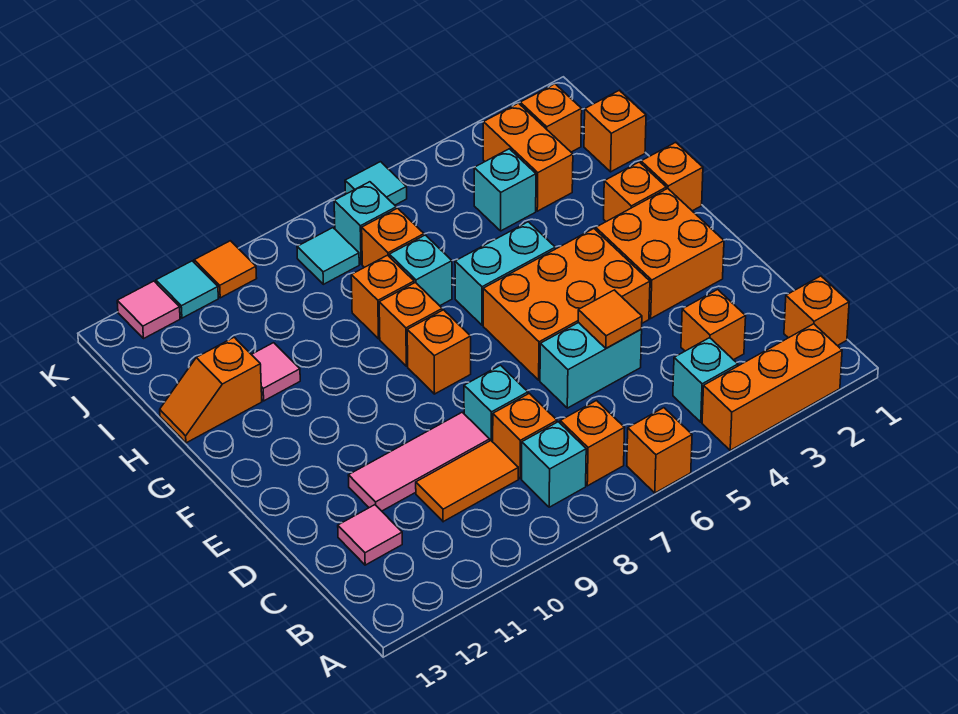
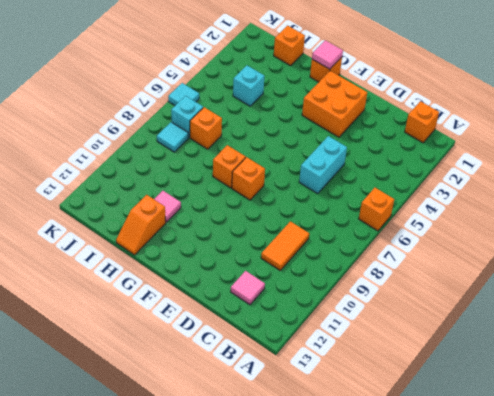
pink 1x1 tile [312,40,343,69] -> pink 1x1 tile moved to [117,281,180,339]
none -> orange 1x3 brick [702,324,842,450]
none -> cyan 1x1 brick [673,338,738,422]
none -> orange 1x1 brick [560,401,624,486]
none -> cyan 1x1 brick [522,422,586,507]

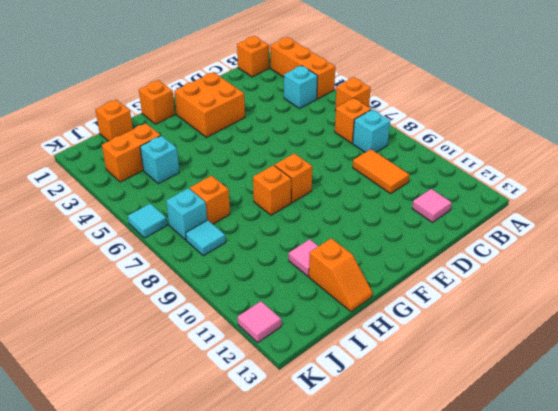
none -> orange 1x1 brick [681,290,746,360]
none -> orange 1x1 brick [493,393,557,479]
none -> cyan 1x2 brick [540,322,642,408]
none -> cyan 1x1 brick [464,365,528,442]

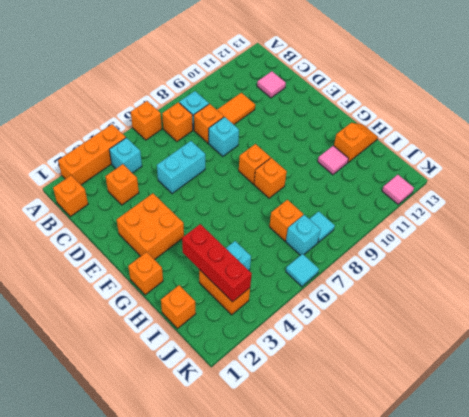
red 1x3 brick [182,224,252,302] -> none
none -> pink 1x3 tile [348,412,490,511]
none -> orange 2x3 brick [483,229,650,380]
none -> orange 1x1 brick [604,162,666,222]
none -> cyan 1x2 brick [455,222,555,325]

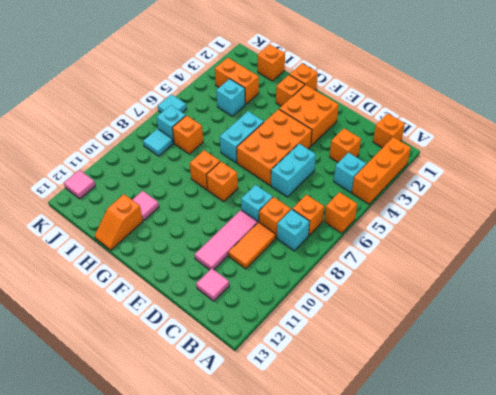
none -> cyan 1x1 brick [389,235,452,306]
none -> orange 1x1 brick [351,255,414,339]
none -> orange 1x1 brick [520,84,582,152]
none -> orange 1x1 tile [194,241,257,298]

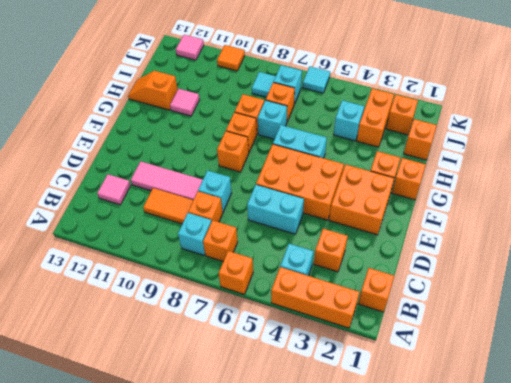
none -> cyan 1x1 tile [156,261,218,318]
none -> orange 1x1 tile [578,290,642,348]

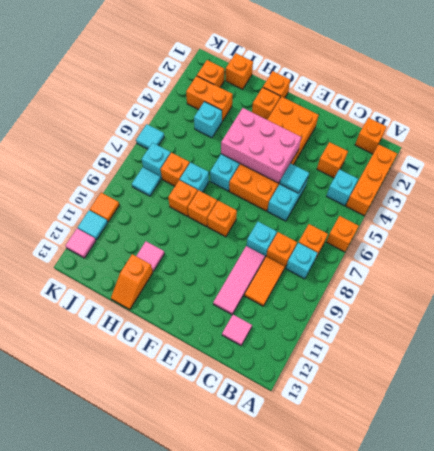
cyan 1x1 tile [280,163,309,193] -> orange 1x1 tile [578,290,642,348]
pink 2x3 brick [221,108,301,183] -> none

